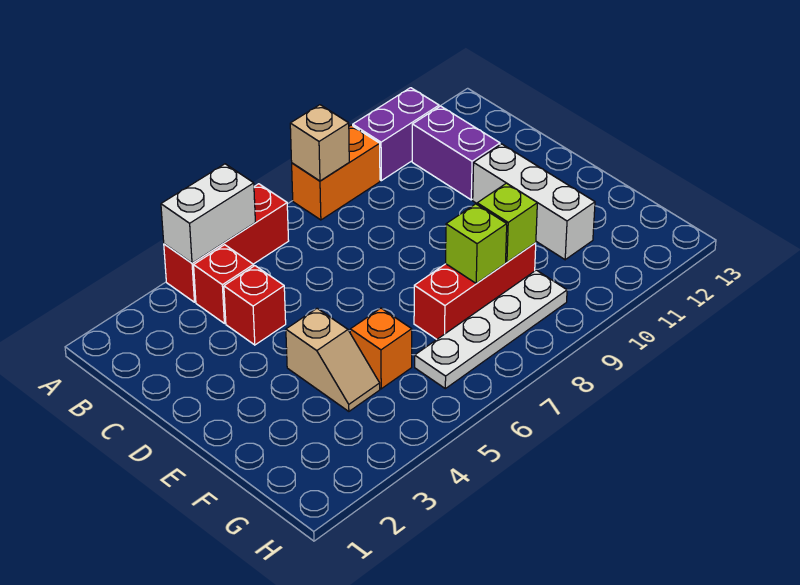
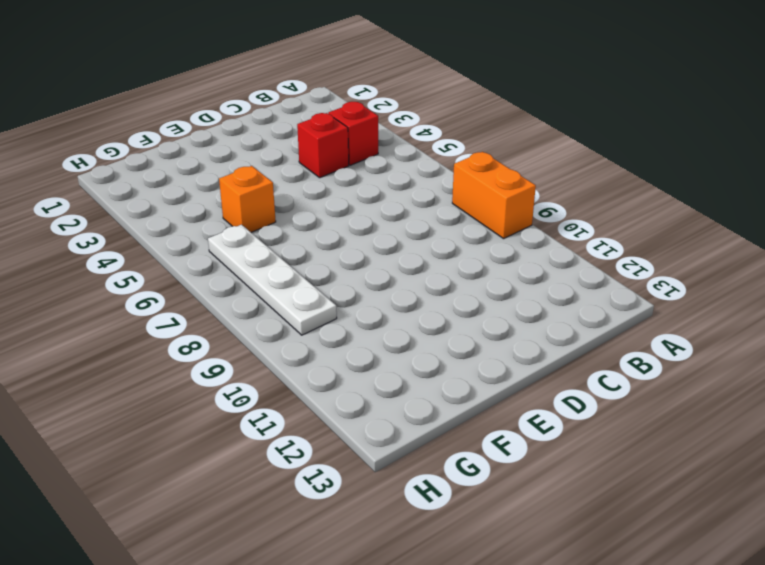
none -> red 1x3 brick [164,184,289,302]
none -> purple 1x2 brick [353,88,439,181]
none -> purple 1x2 brick [412,106,500,200]

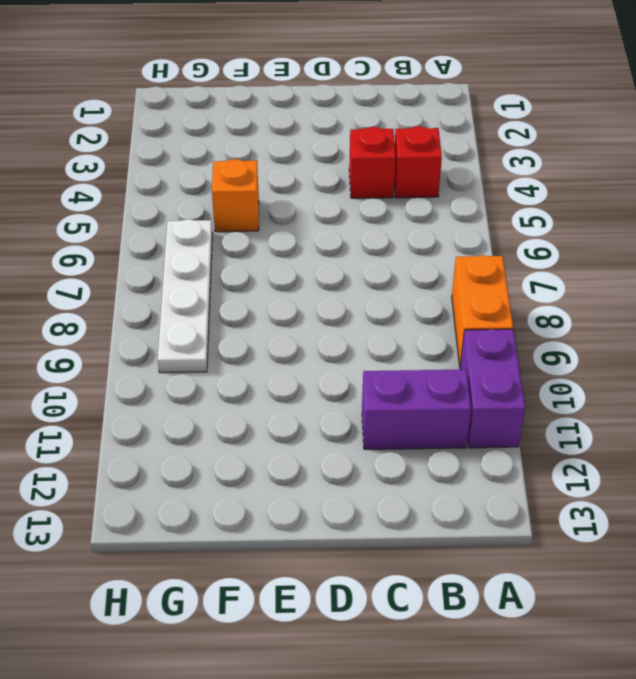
none -> red 1x3 brick [164,184,289,302]
none -> white 1x3 brick [473,144,595,260]
none -> tan 1x2 slope [286,308,380,411]

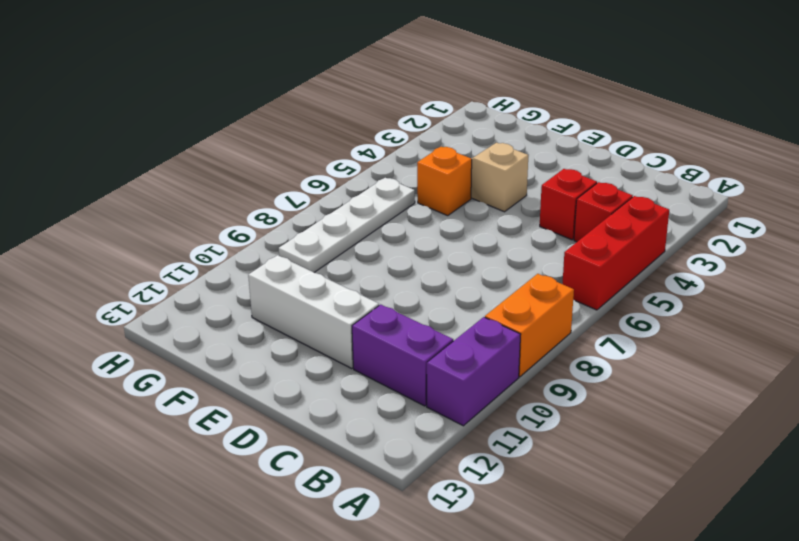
none -> red 1x3 brick [414,243,536,339]
none -> white 1x2 brick [161,164,255,263]
none -> tan 1x1 brick [290,105,349,181]

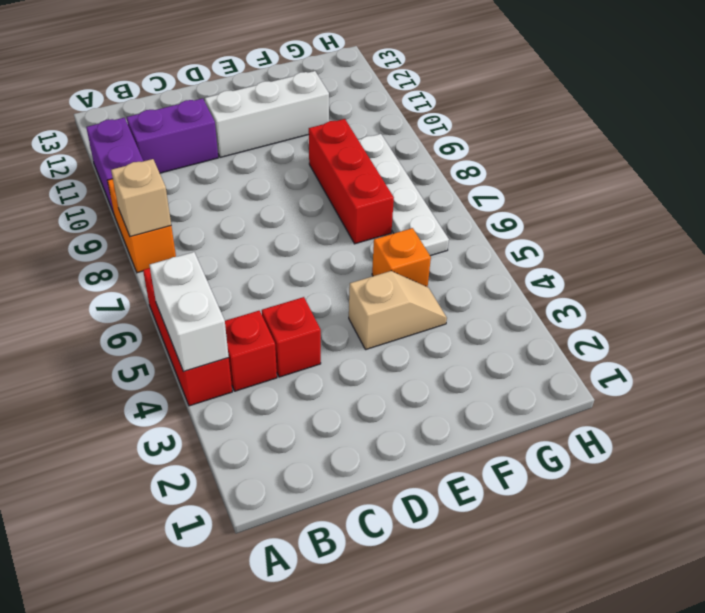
none -> lime 1x1 brick [446,204,507,283]
none -> lime 1x1 brick [477,183,537,262]

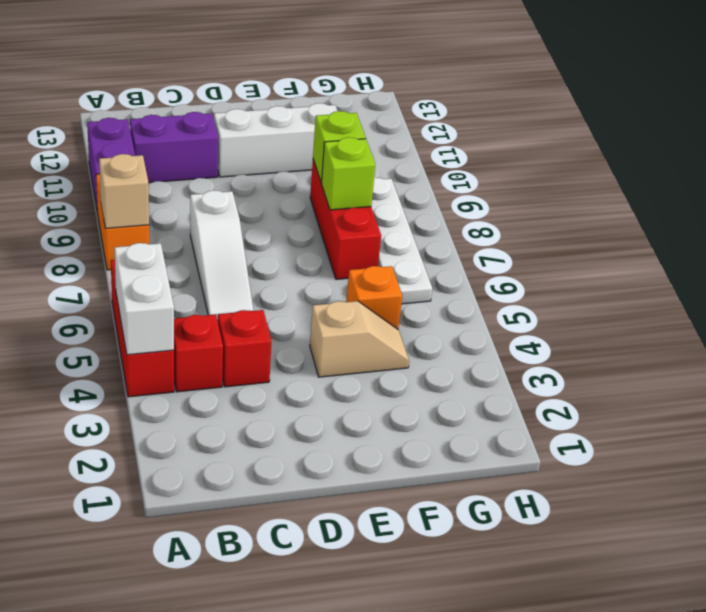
white 1x3 slope [190,190,253,321] -> none

